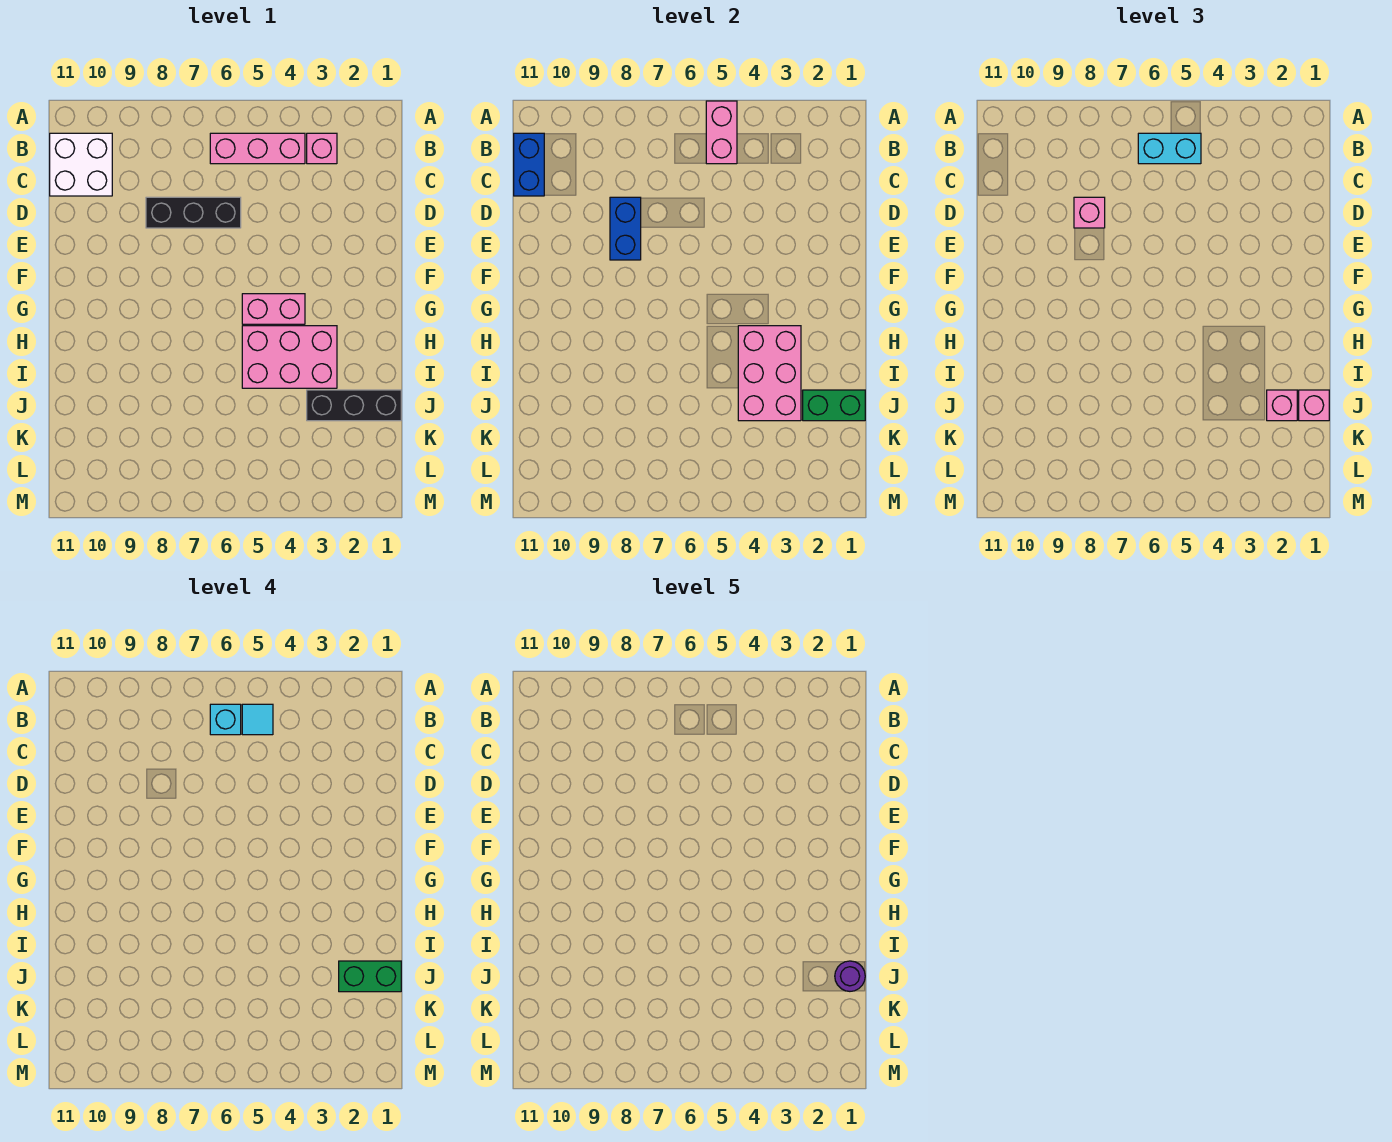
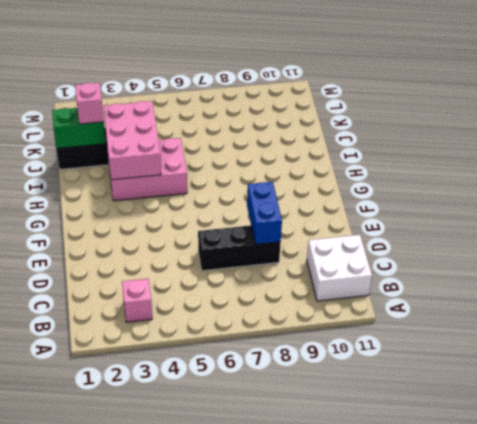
none -> pink 1x3 brick [210,133,305,164]
none -> pink 1x2 brick [242,294,305,324]
none -> pink 1x2 brick [706,101,737,164]

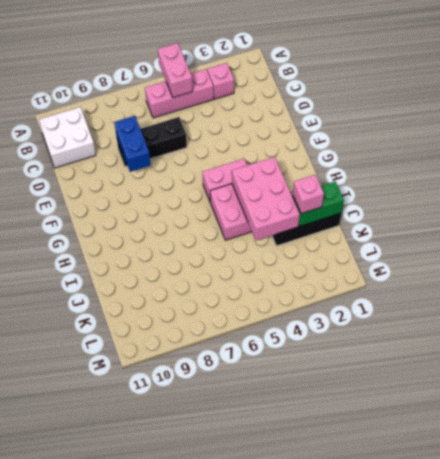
none -> blue 1x2 brick [514,133,544,196]
none -> cyan 1x2 brick [1138,133,1201,164]
none -> pink 1x1 brick [1074,197,1105,228]

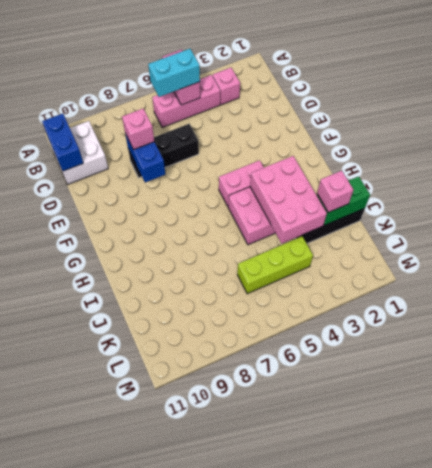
lime 1x3 brick [237,236,313,294] -> none
none -> pink 1x1 brick [1299,390,1329,421]
none -> cyan 1x1 tile [242,704,273,735]
none -> cyan 1x1 brick [210,704,241,735]

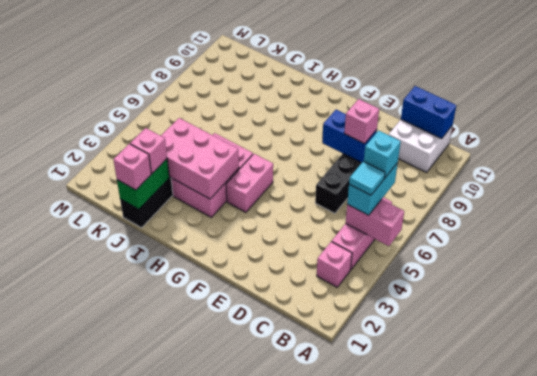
none -> green 1x2 brick [339,961,401,992]
none -> purple 1x1 round brick [835,961,865,991]

